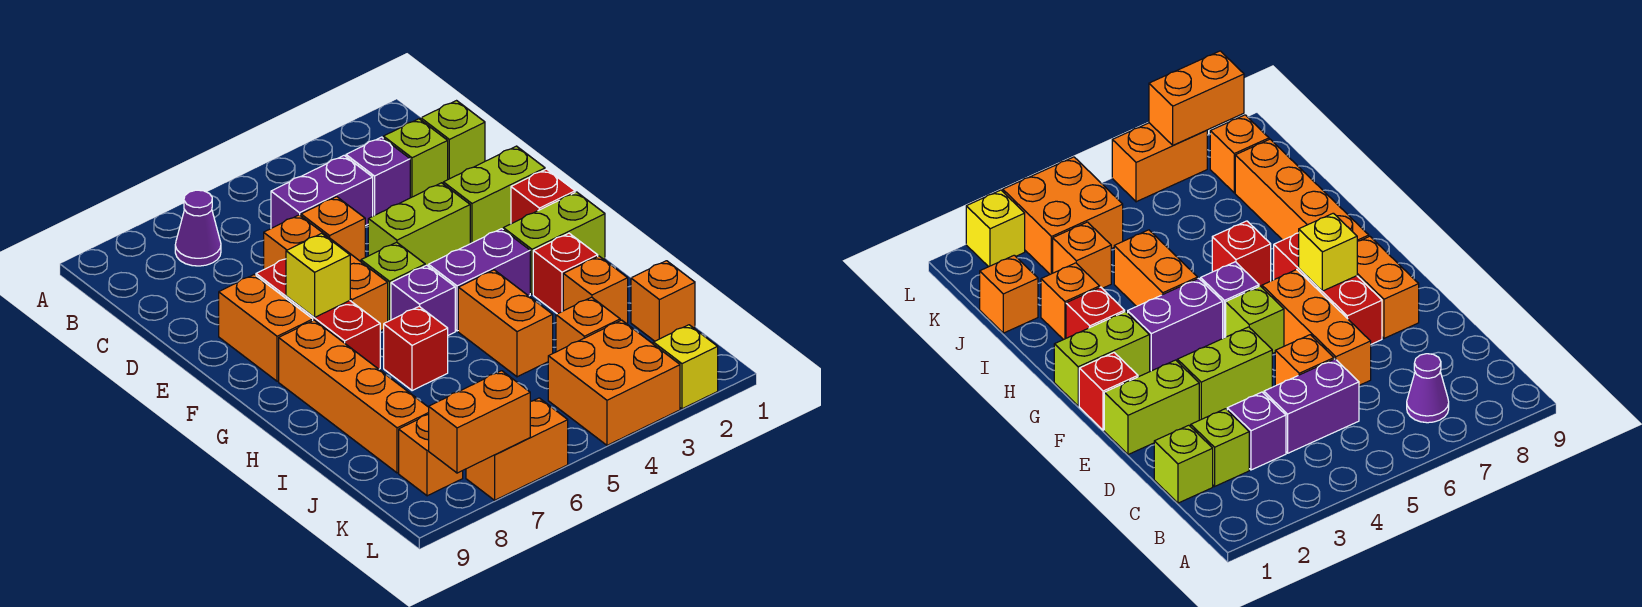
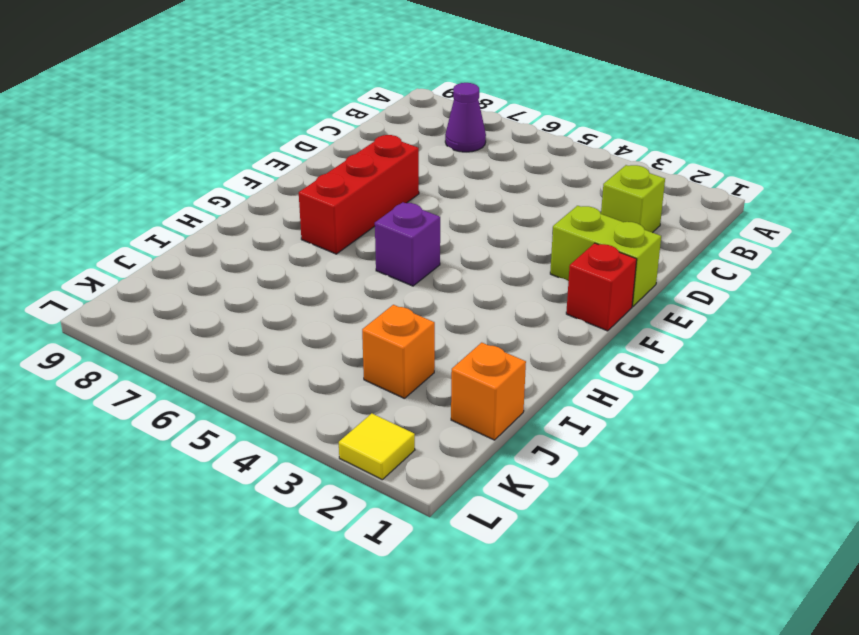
yellow 1x1 tile [339,413,415,480] -> yellow 1x1 brick [653,325,718,409]
none -> lime 1x1 brick [421,101,485,179]
none -> purple 1x1 brick [346,137,410,216]
none -> purple 1x2 brick [271,156,373,228]

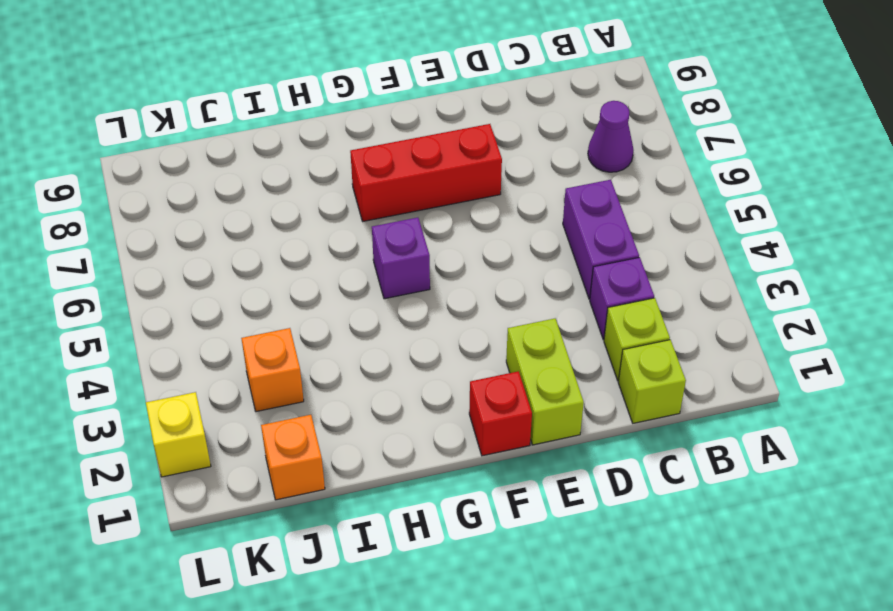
none -> orange 1x1 brick [301,197,365,262]
none -> orange 1x3 brick [264,215,388,331]
none -> lime 1x2 brick [368,183,470,266]

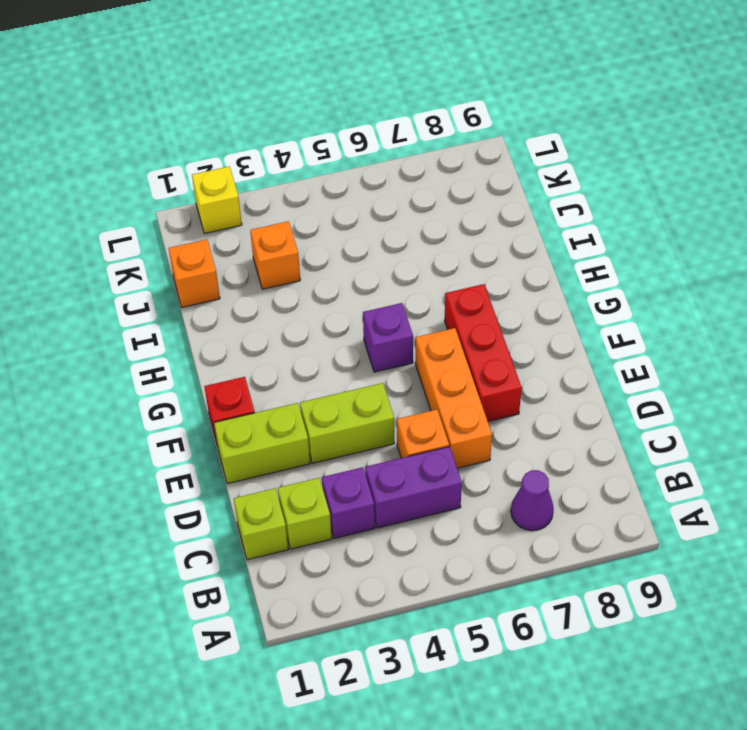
none -> orange 1x2 brick [219,275,313,381]
none -> lime 1x1 brick [361,242,425,321]
none -> lime 1x2 brick [503,192,605,294]

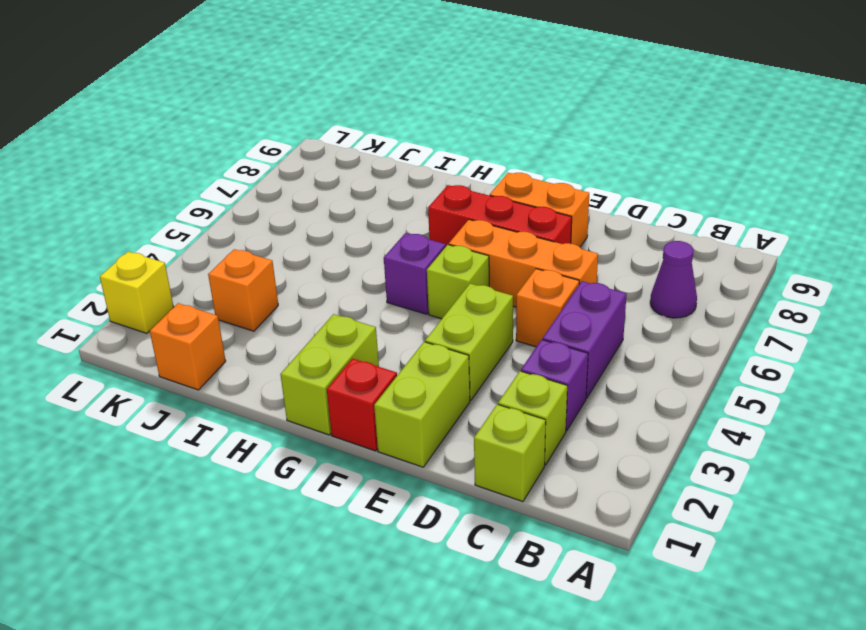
none -> purple 1x2 brick [428,229,530,331]
none -> orange 1x4 brick [279,320,429,473]
none -> red 1x1 brick [533,233,598,314]

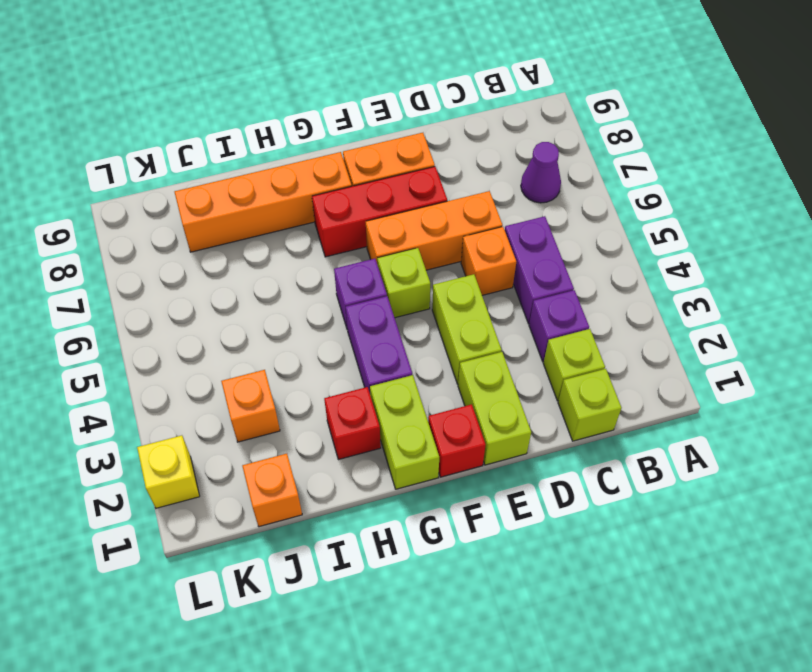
none -> orange 1x2 brick [458,270,553,377]
none -> red 1x1 brick [384,306,448,391]
none -> orange 1x1 brick [563,256,628,324]

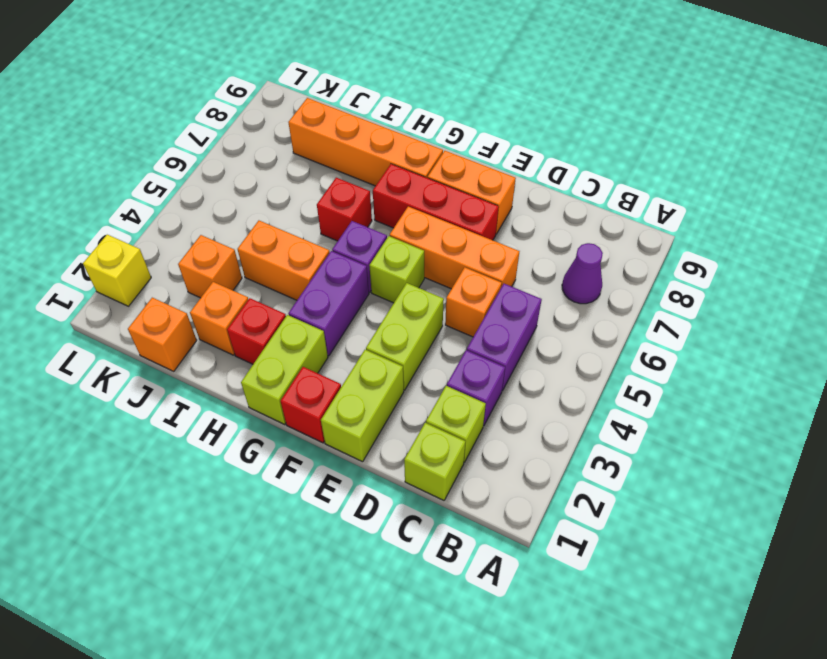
none -> orange 2x2 brick [548,320,680,445]
none -> orange 1x1 brick [399,414,463,496]
none -> orange 1x2 brick [466,398,568,500]

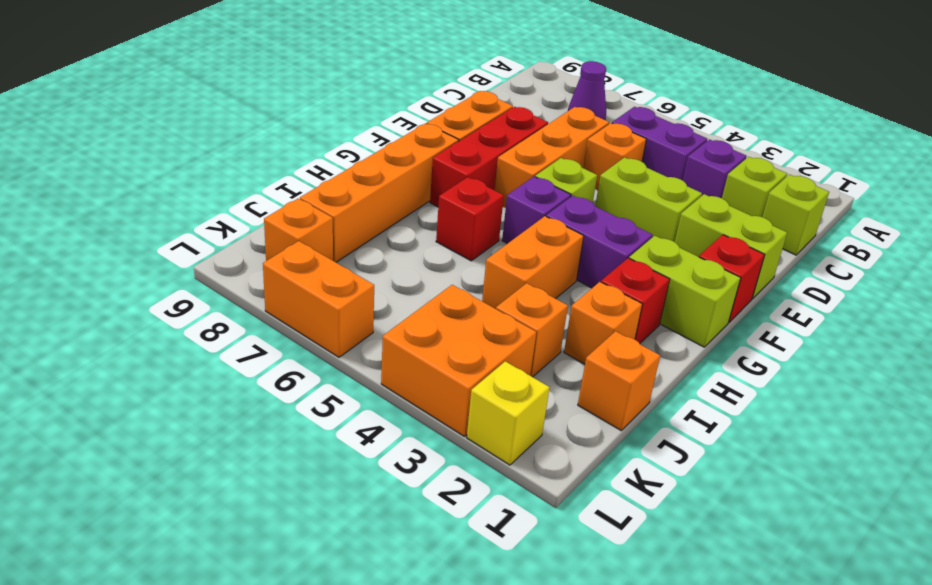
none -> yellow 1x1 brick [286,233,350,318]
none -> orange 1x2 brick [429,371,530,473]

